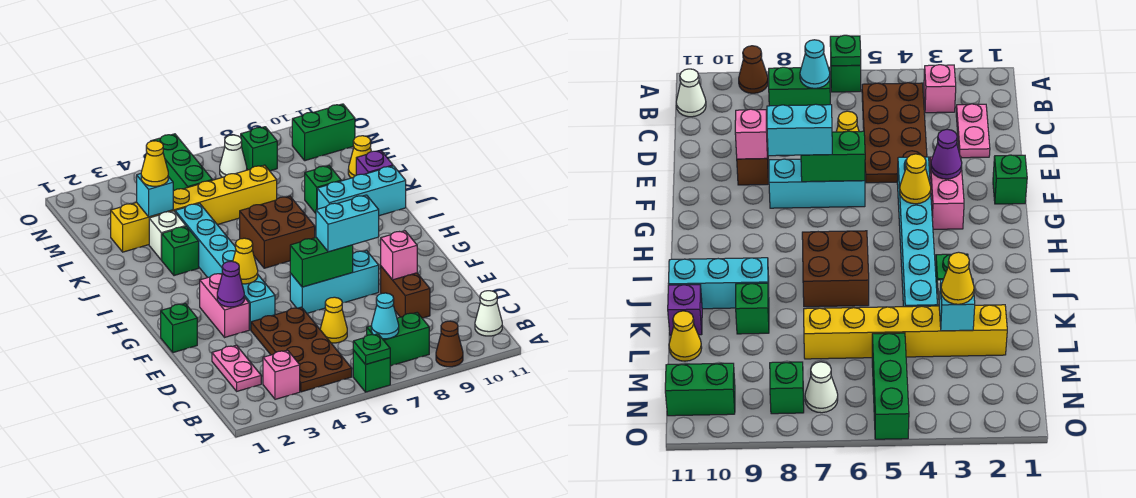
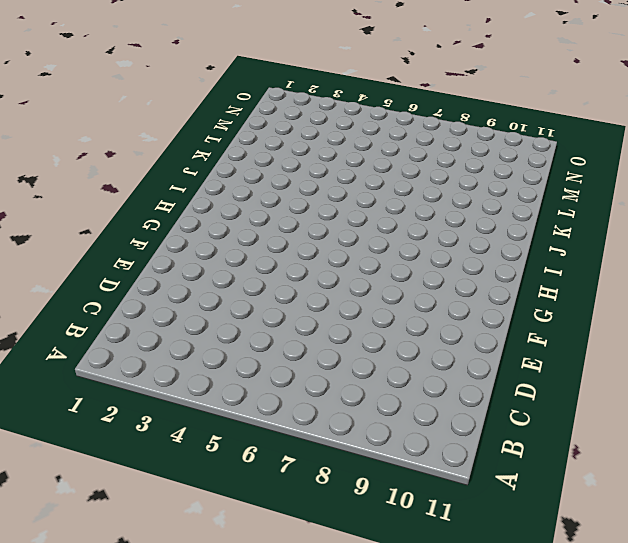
none -> green 1x1 brick [353,350,390,392]
none -> brown 1x1 cone [436,321,463,367]
none -> pink 1x1 brick [263,350,300,399]
none -> brown 2x4 plate [251,307,352,392]

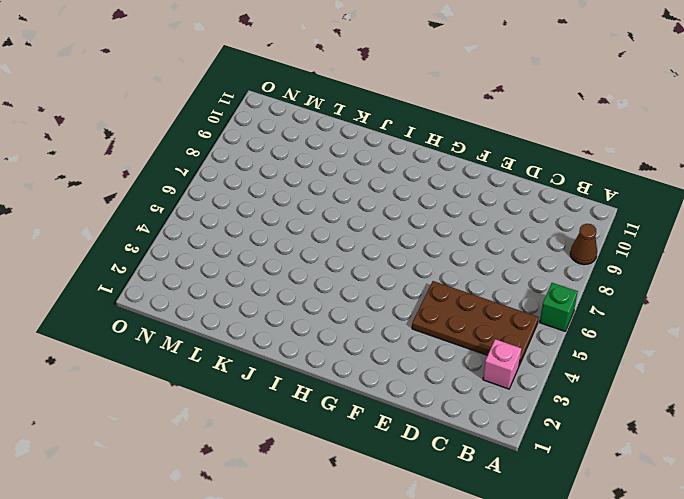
none -> green 1x2 brick [367,313,429,366]
none -> white 1x1 cone [475,291,502,336]
none -> pink 1x2 plate [212,345,261,391]
none -> yellow 1x1 cone [320,297,347,343]

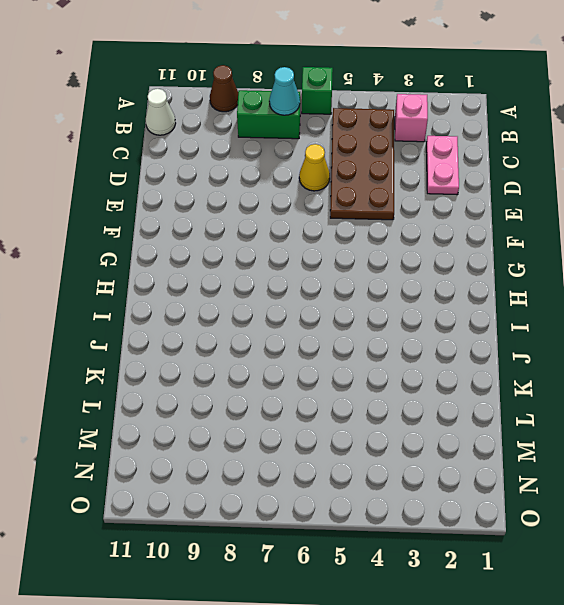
none -> brown 1x2 brick [381,266,430,318]
none -> green 1x1 brick [161,304,197,353]
none -> pink 1x2 brick [200,274,249,337]
none -> cyan 1x6 brick [175,203,275,330]

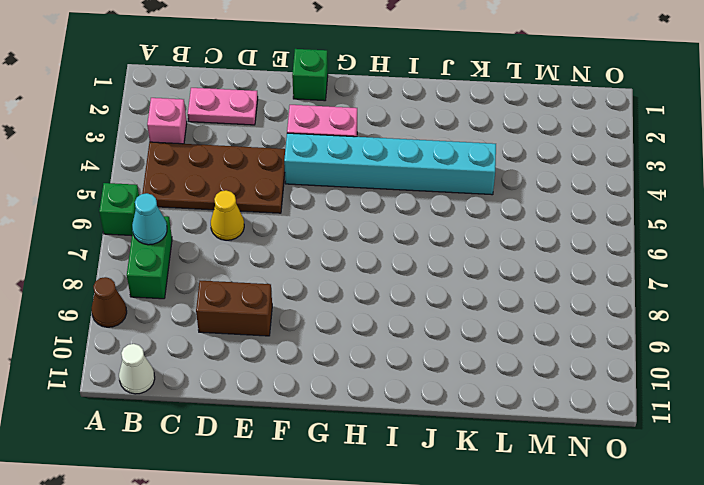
none -> cyan 1x3 brick [290,251,379,313]
none -> brown 2x2 brick [240,196,315,268]
none -> green 1x1 brick [162,226,199,276]
none -> cyan 1x3 brick [317,166,406,216]

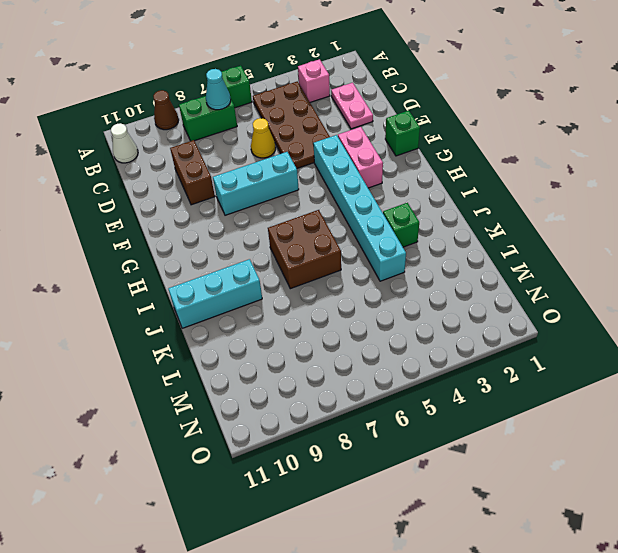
none -> white 1x1 brick [149,211,186,260]
none -> green 1x1 brick [305,166,341,213]
none -> purple 1x1 brick [356,150,393,175]
none -> yellow 1x6 brick [111,165,277,252]

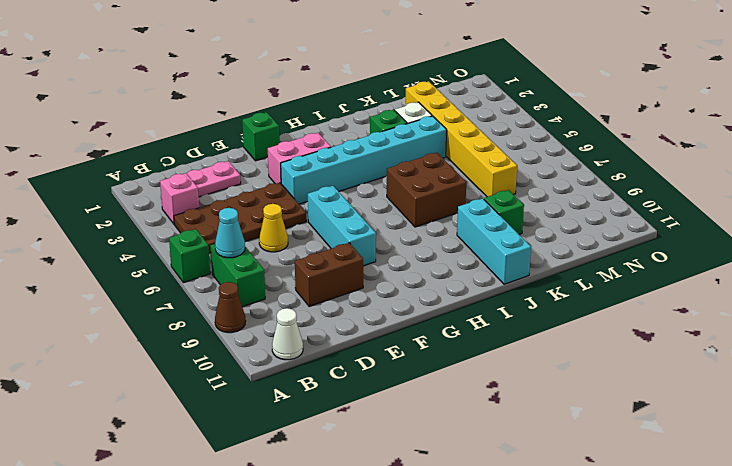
none -> purple 1x1 brick [356,150,393,175]
none -> yellow 1x1 cone [348,136,371,178]
none -> green 1x3 brick [152,134,212,191]
none -> white 1x1 cone [220,135,247,177]

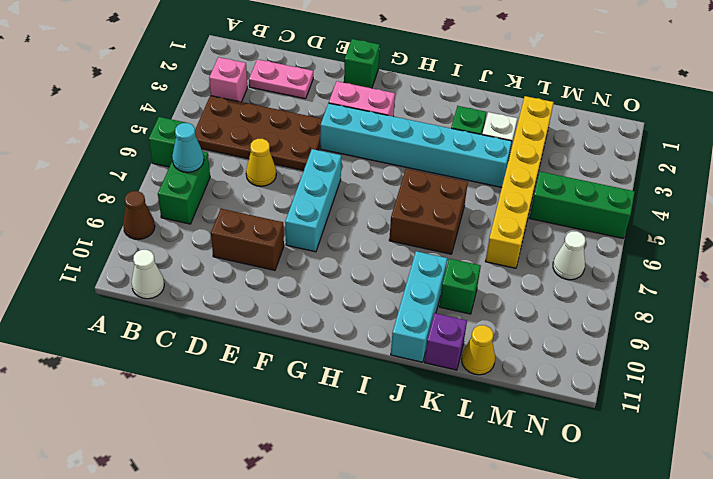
none -> green 1x1 brick [241,127,277,171]
none -> green 1x2 brick [292,104,355,161]
none -> green 1x1 plate [353,334,390,364]
none -> pink 1x1 brick [381,231,417,280]

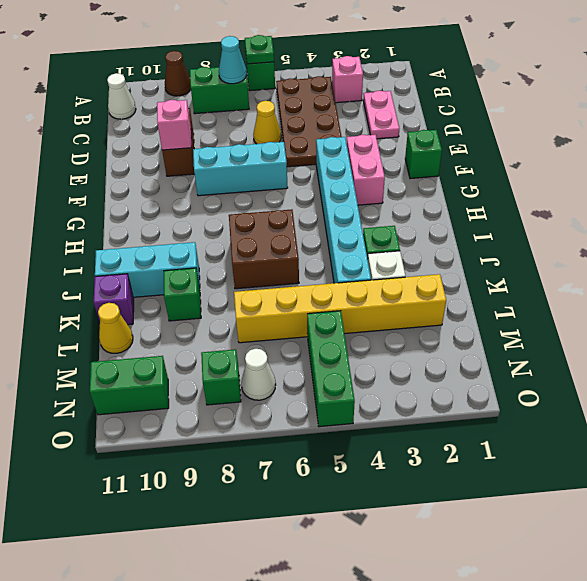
none -> purple 1x1 cone [217,261,244,307]
none -> green 1x2 brick [290,238,353,287]
none -> yellow 1x1 cone [233,238,258,284]
none -> cyan 1x1 brick [137,174,173,217]

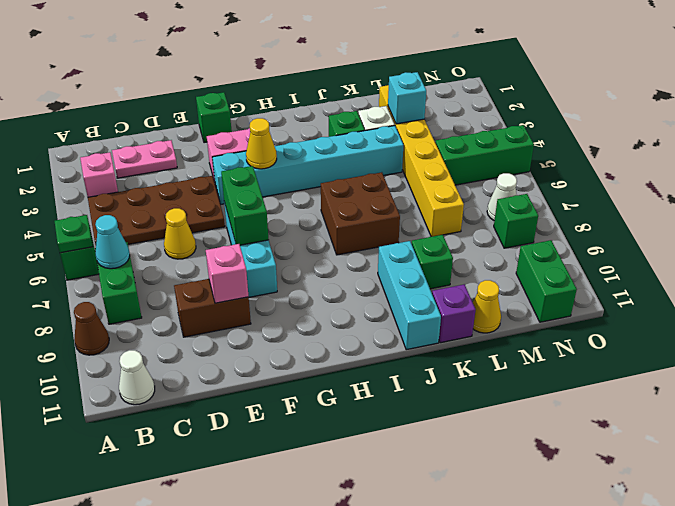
none -> purple 1x1 cone [217,261,244,307]
none -> cyan 1x2 brick [316,195,379,252]
none -> yellow 1x1 cone [141,141,168,186]

